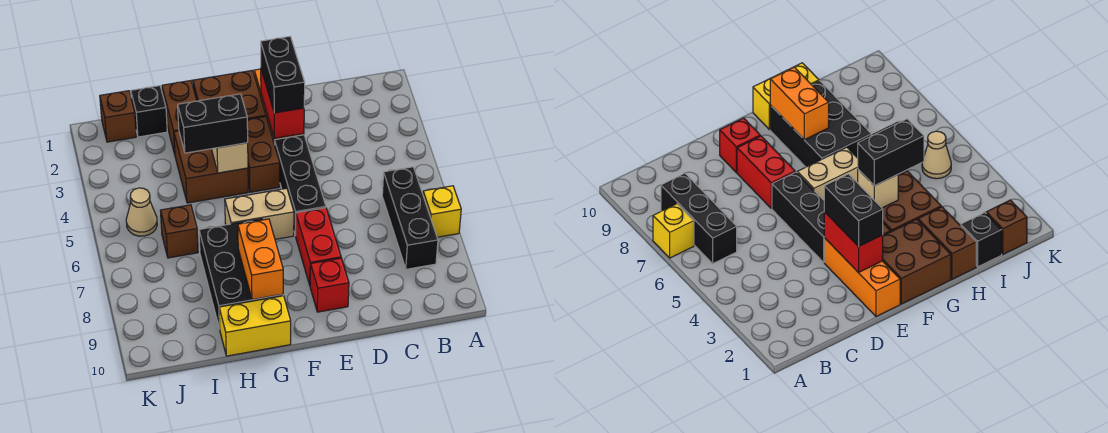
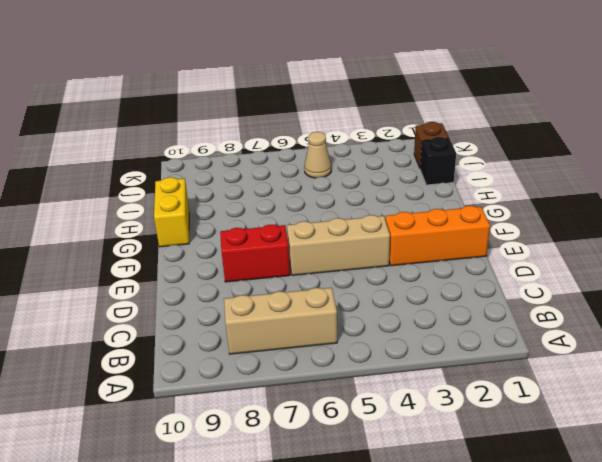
tan 1x3 brick [224,288,337,354] -> black 1x3 brick [382,167,438,269]
tan 1x3 brick [287,215,390,275] -> black 1x3 brick [275,135,326,236]
none -> yellow 1x1 brick [423,186,461,237]
none -> red 1x1 brick [310,258,349,312]
none -> brown 2x2 brick [193,70,266,120]

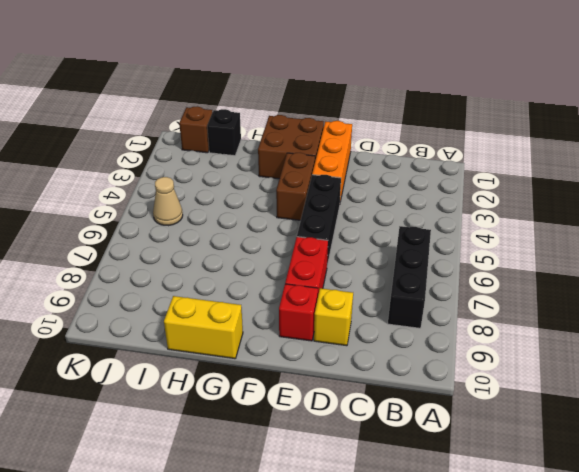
yellow 1x1 brick [314,288,353,346] -> yellow 1x1 brick moved to [423,186,461,237]
none -> tan 1x2 brick [225,188,294,239]
none -> brown 2x2 brick [174,131,248,203]
none -> black 2x3 brick [199,219,283,329]

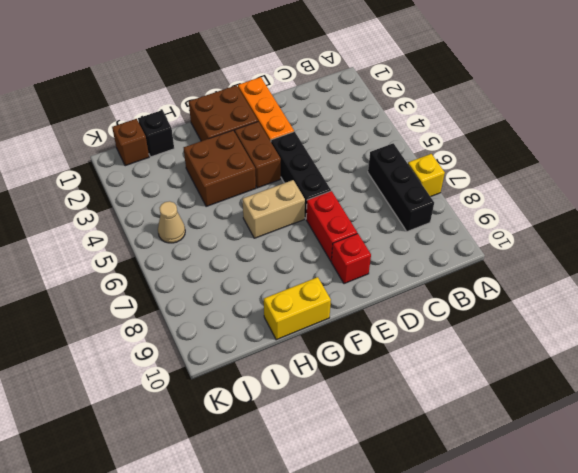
none -> black 2x3 brick [199,219,283,329]
none -> brown 1x2 brick [162,81,197,154]
none -> brown 1x1 brick [160,205,198,258]

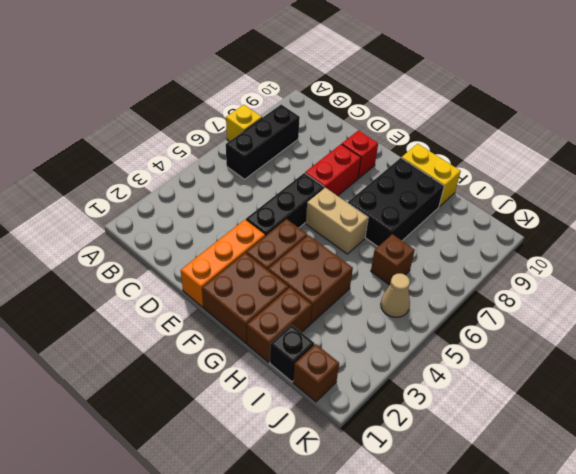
none -> red 1x2 brick [261,70,304,138]
none -> tan 1x1 brick [212,143,248,173]
none -> orange 1x2 brick [238,219,283,300]

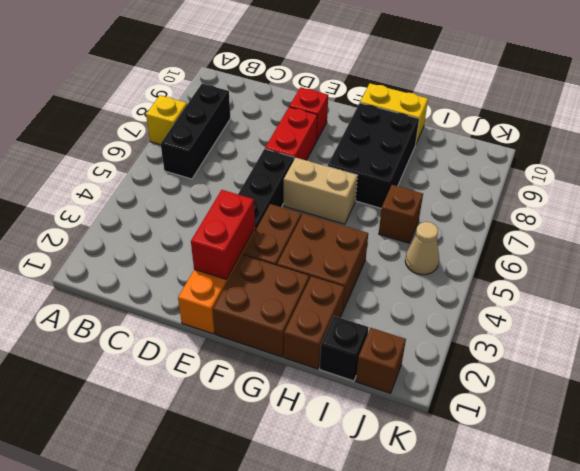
none -> tan 1x1 brick [212,143,248,173]
none -> orange 1x2 brick [238,219,283,300]
none -> black 1x2 brick [261,36,305,113]

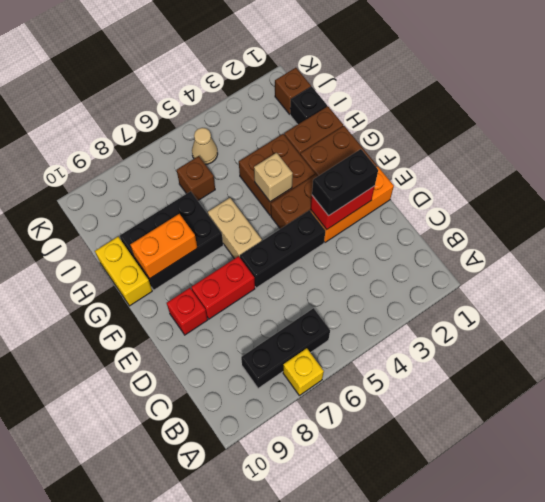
none -> black 1x2 brick [178,94,248,153]

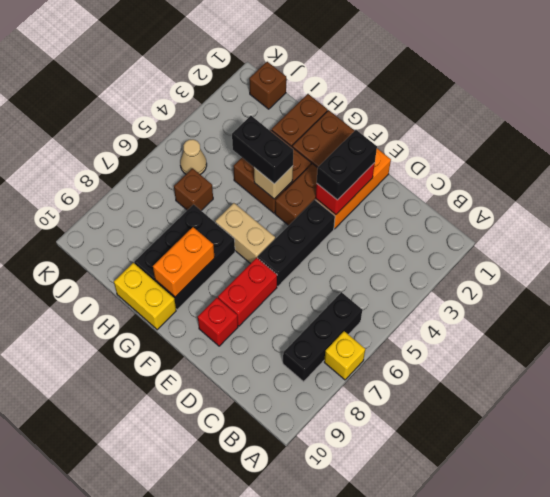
none -> black 1x1 brick [131,86,167,137]

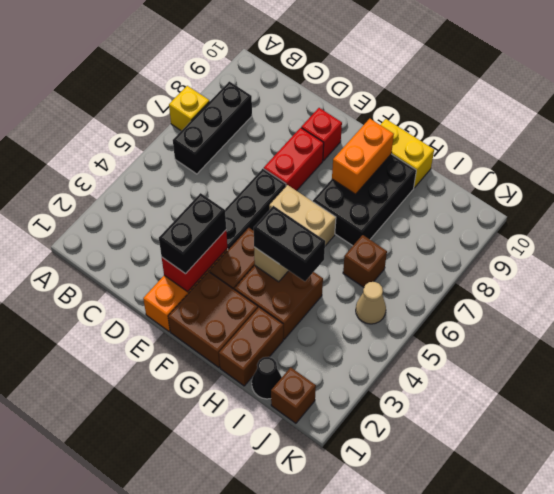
black 1x1 cone [252,357,282,399] -> black 1x1 brick [131,86,167,137]

